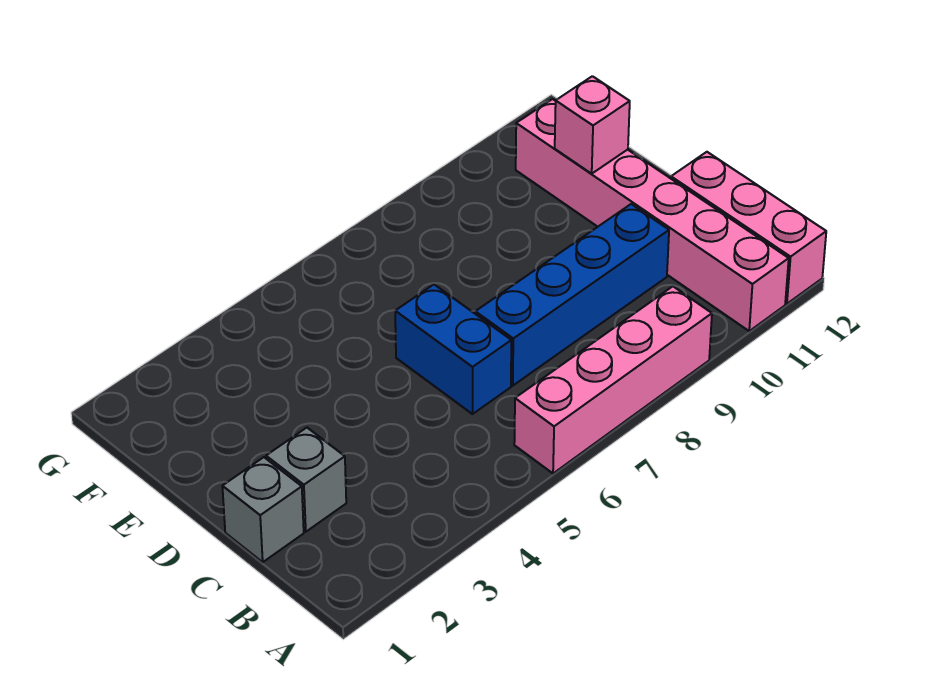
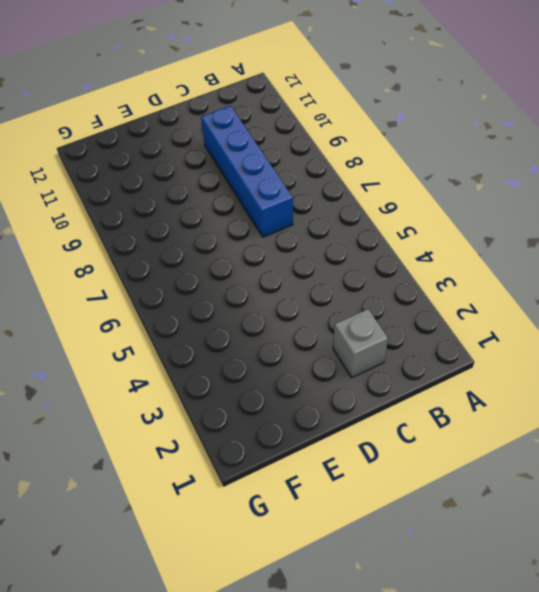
none -> pink 1x4 brick [514,286,712,473]
none -> pink 1x6 brick [516,99,789,331]

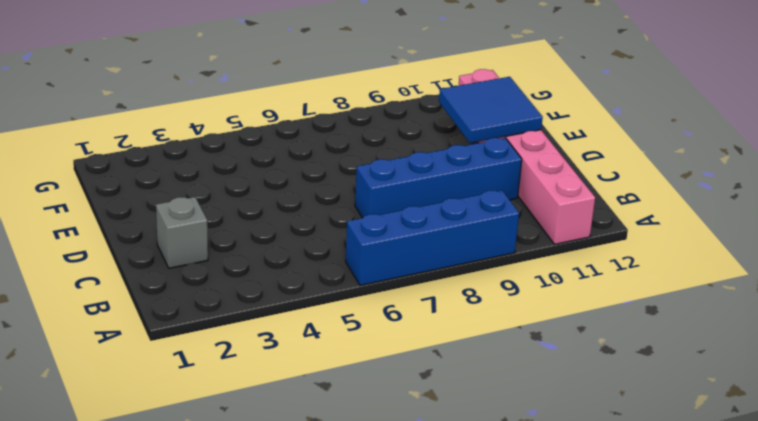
blue 1x4 brick [346,190,519,286] -> pink 1x4 brick [514,286,712,473]
blue 2x2 tile [439,77,543,143] -> pink 1x1 brick [555,76,630,174]
none -> pink 1x3 brick [671,152,826,304]
none -> grey 1x1 brick [222,457,304,562]

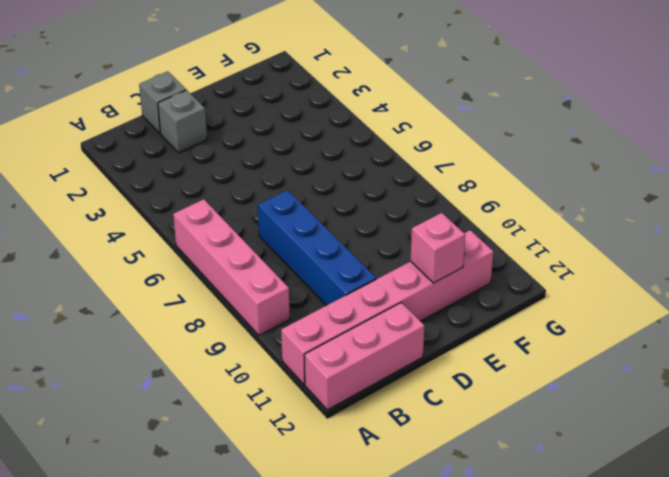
none -> blue 1x2 brick [395,285,511,414]

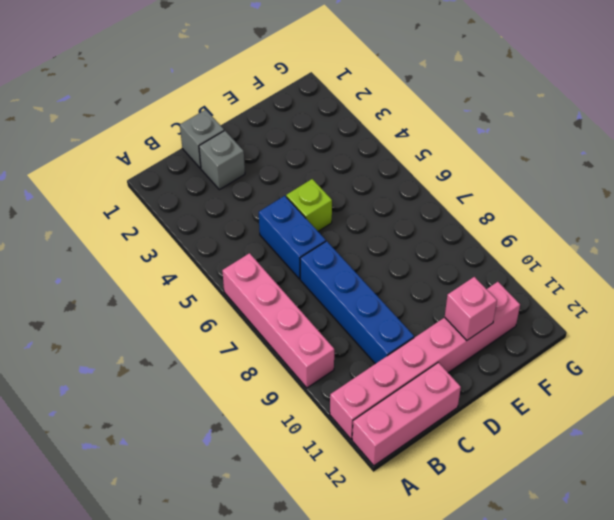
blue 1x2 brick [259,196,326,279] -> blue 1x2 brick turned to [395,285,511,414]
lime 1x1 brick [286,179,332,231] -> none

